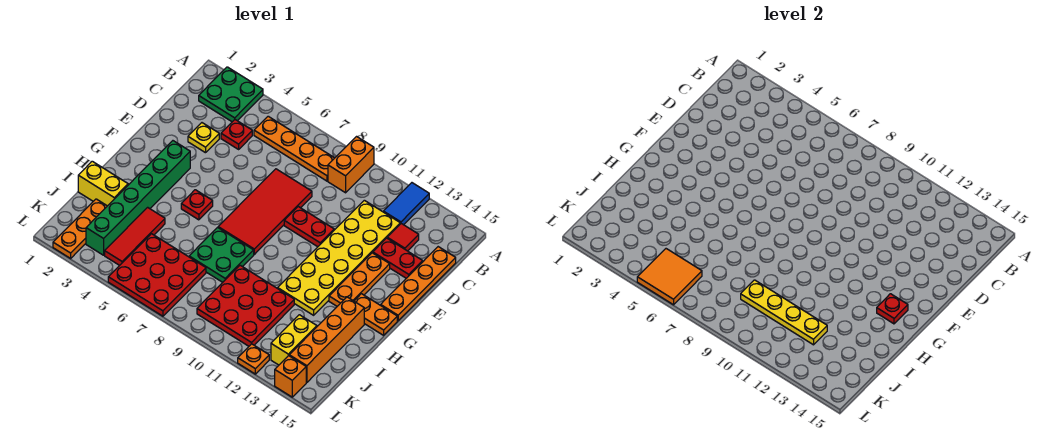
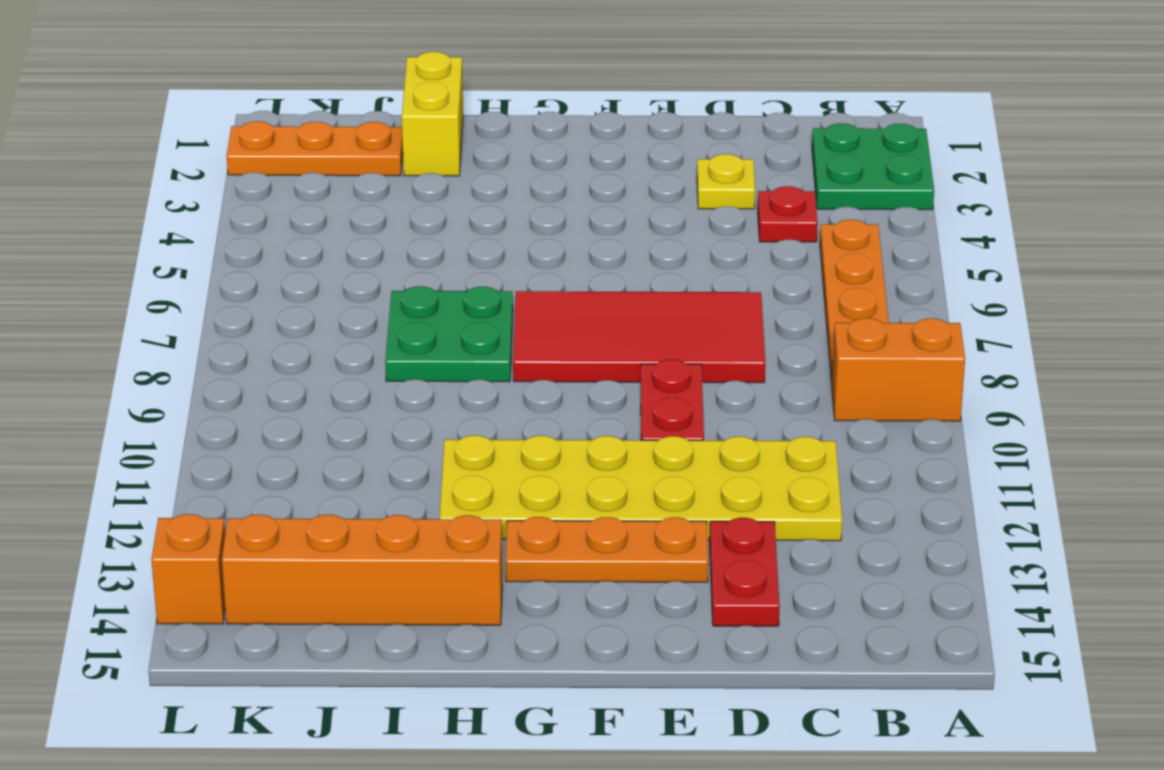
none -> blue 1x2 tile [383,183,429,225]
none -> red 1x1 tile [387,224,419,251]
none -> orange 1x4 plate [381,247,456,321]

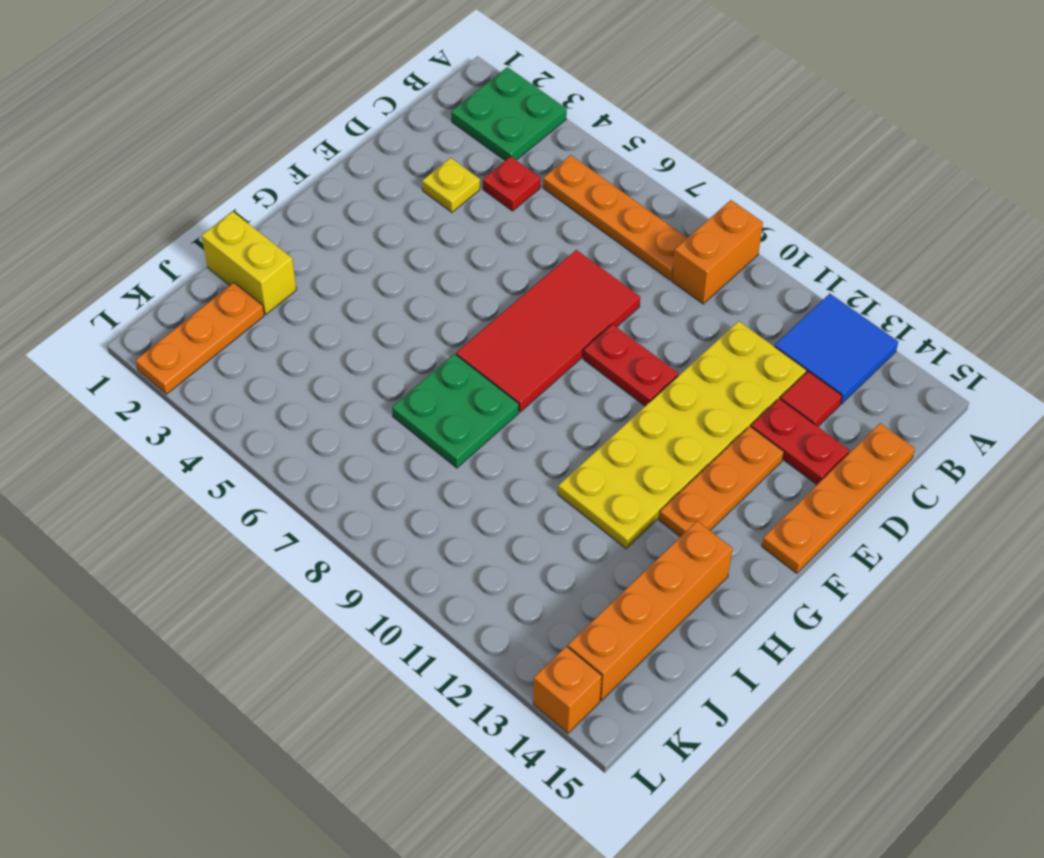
blue 2x2 tile [774,294,898,404] -> blue 1x2 tile [383,183,429,225]
none -> green 1x6 brick [86,141,190,255]
none -> red 1x1 plate [181,190,213,220]
none -> orange 1x2 plate [354,294,397,335]

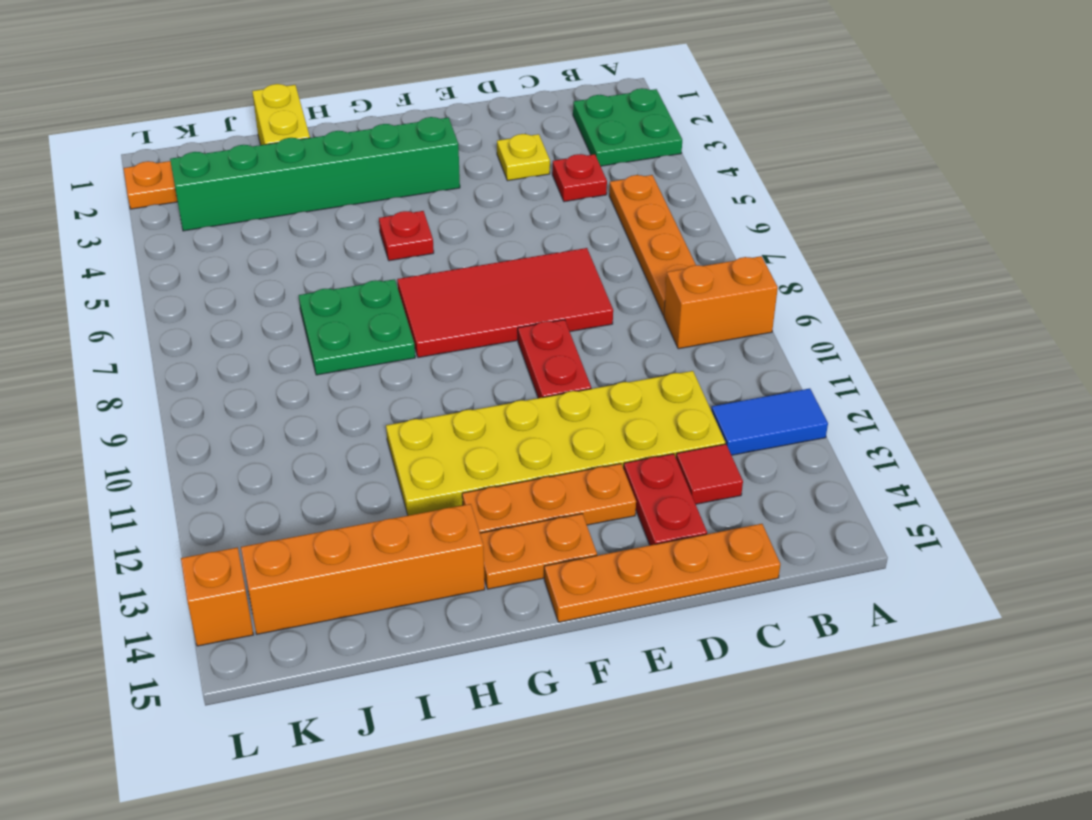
orange 1x2 plate [480,514,597,589] -> orange 1x2 plate turned to [354,294,397,335]
none -> red 1x3 tile [105,207,165,265]
none -> red 3x3 plate [197,265,294,346]
none -> red 3x3 plate [108,234,206,316]

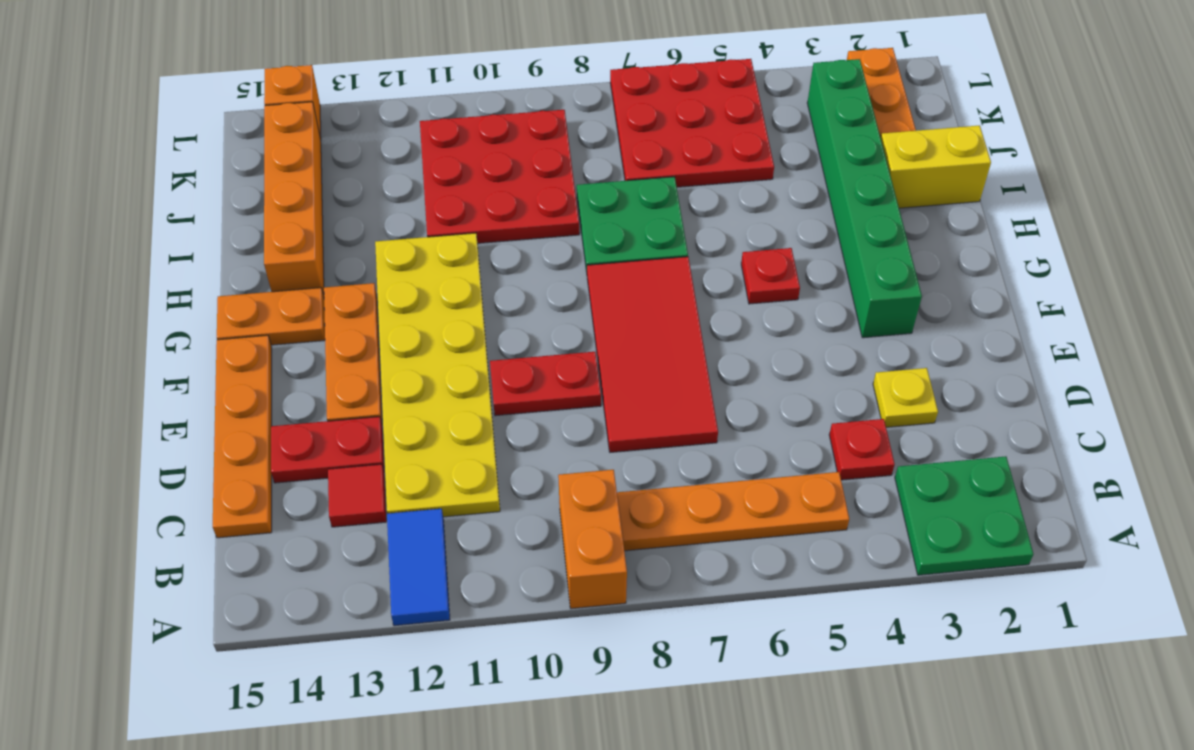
none -> red 1x3 tile [105,207,165,265]
none -> yellow 1x2 brick [271,315,317,365]
none -> orange 1x1 plate [238,344,269,374]

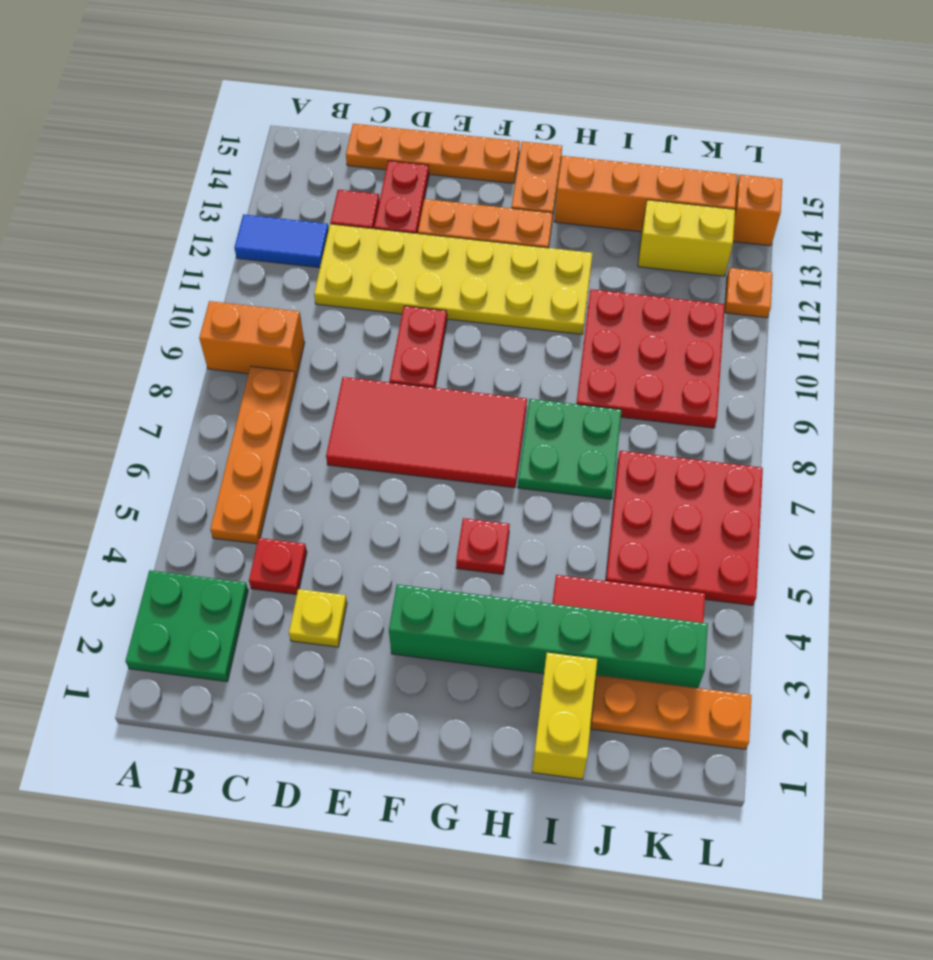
none -> red 1x1 plate [877,294,908,324]
none -> yellow 1x4 plate [741,280,827,345]
none -> orange 2x2 tile [637,249,702,305]

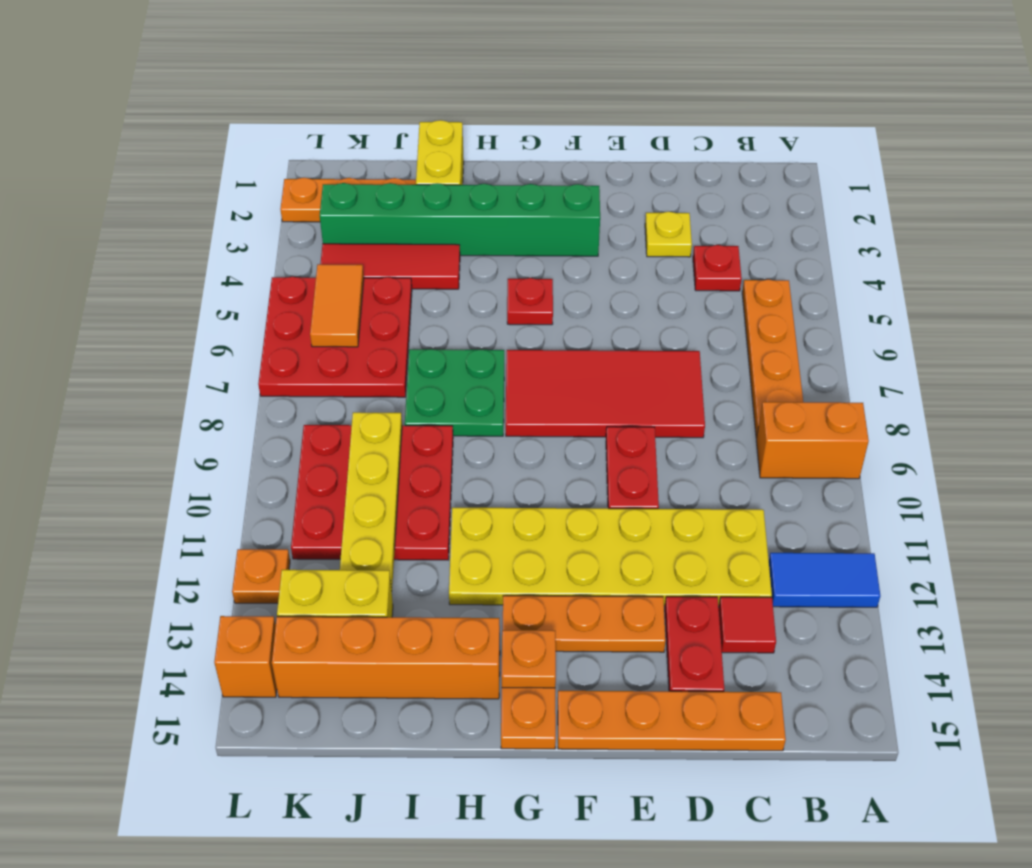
orange 1x1 plate [502,630,556,688] -> red 1x1 plate [877,294,908,324]
orange 1x2 tile [310,264,364,347] -> orange 2x2 tile [637,249,702,305]
none -> green 2x2 plate [199,67,263,122]

